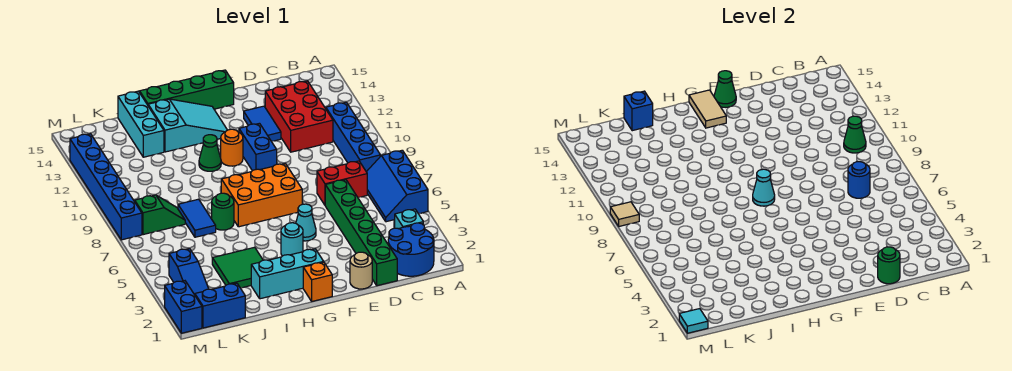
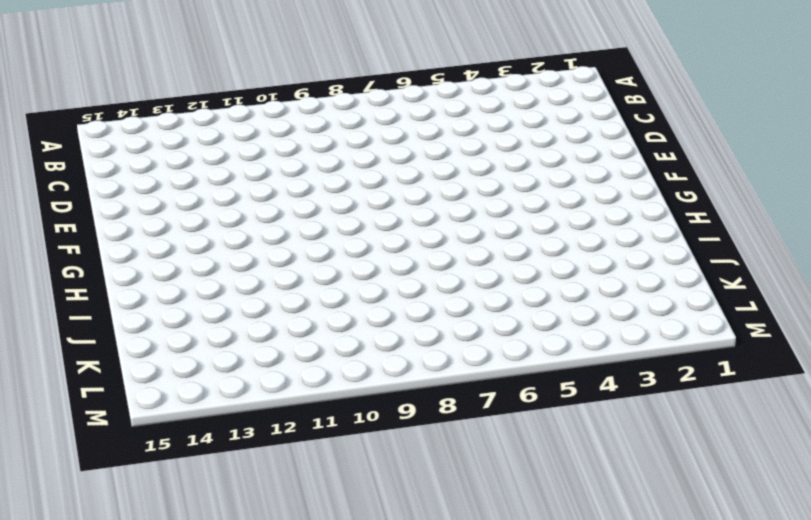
none -> blue 2x3 slope [367,150,428,222]
none -> blue 2x2 round brick [388,223,434,276]
none -> cyan 1x1 brick [395,209,423,229]
none -> blue 1x4 brick [326,102,380,172]

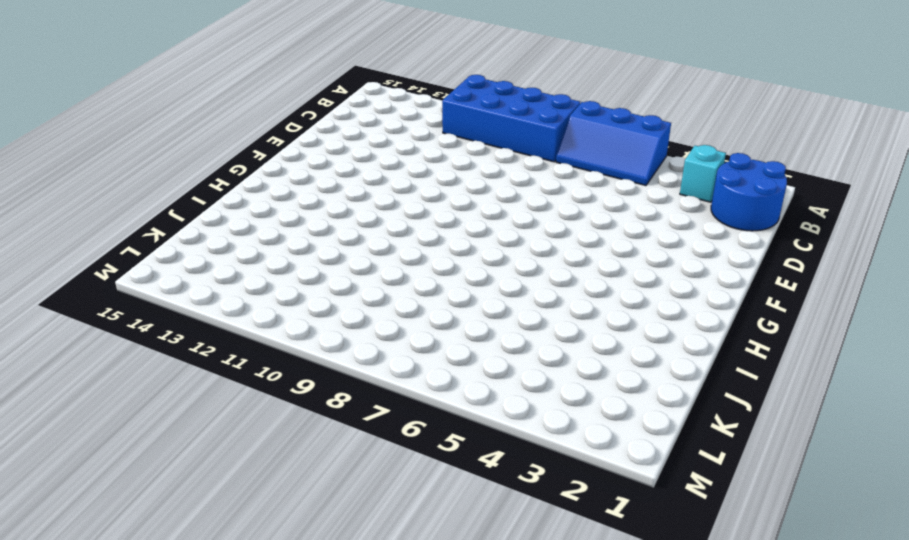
blue 2x4 brick [442,75,580,162] -> blue 1x4 brick [326,102,380,172]
none -> red 1x2 brick [317,161,367,205]
none -> red 2x3 brick [265,81,333,152]
none -> green 1x6 brick [325,180,397,286]
none -> tan 1x1 round brick [350,252,372,289]

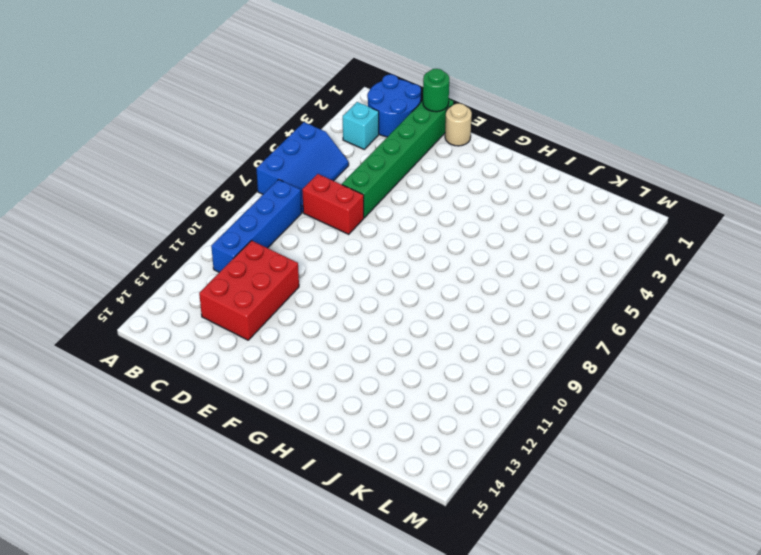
none -> blue 1x2 tile [244,106,281,141]
none -> cyan 1x1 cone [296,204,316,241]
none -> orange 2x3 brick [221,164,302,227]
none -> blue 1x2 brick [239,123,277,171]

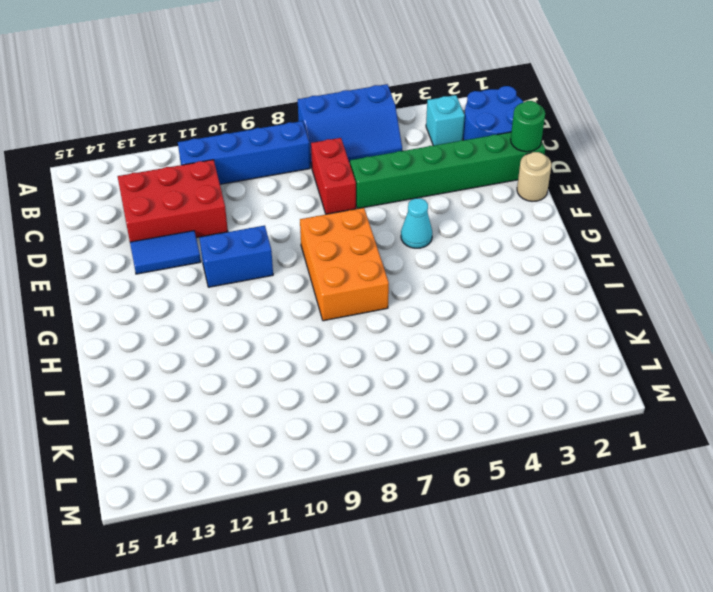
none -> green 1x4 brick [140,70,234,109]
none -> orange 1x1 brick [303,262,332,302]
none -> cyan 1x3 brick [251,249,324,299]
none -> cyan 1x1 round brick [281,223,303,256]

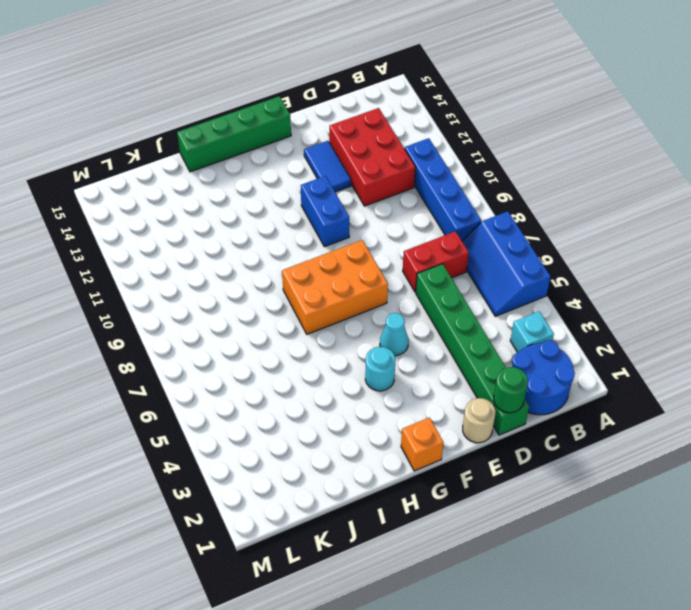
none -> cyan 1x3 brick [251,249,324,299]
none -> orange 1x1 round brick [221,129,243,166]
none -> cyan 2x3 slope [148,99,227,152]
none -> green 1x1 cone [199,135,221,171]

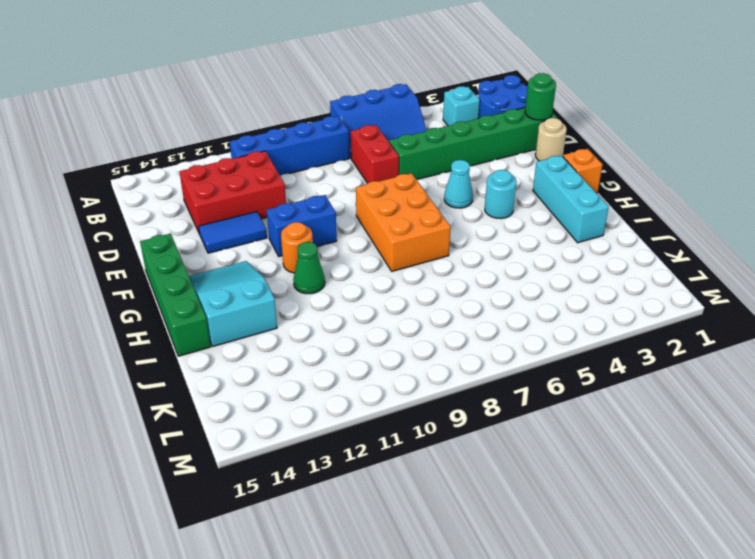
none -> green 2x2 tile [212,247,263,288]
none -> green 1x1 round brick [212,193,234,230]
none -> blue 1x2 tile [178,199,216,237]
none -> cyan 1x3 brick [118,91,164,157]

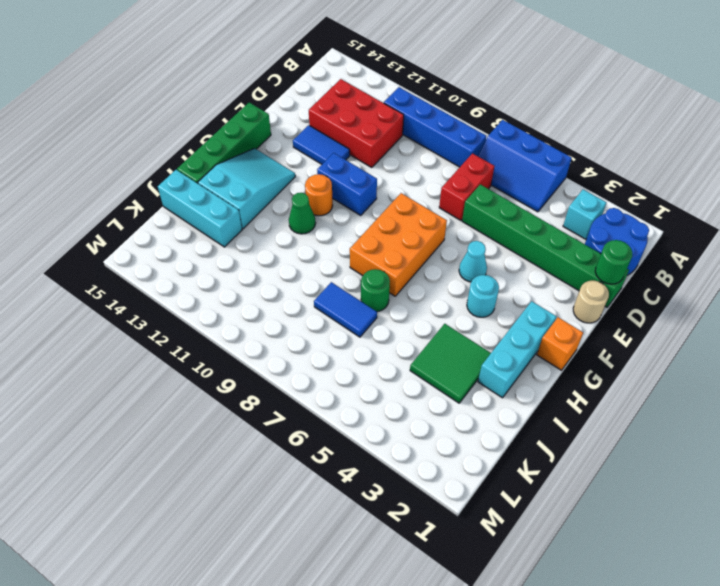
none -> blue 1x2 brick [195,283,245,328]
none -> green 1x2 slope [135,195,185,235]
none -> blue 1x3 slope [169,249,209,295]
none -> blue 1x2 brick [165,281,202,333]

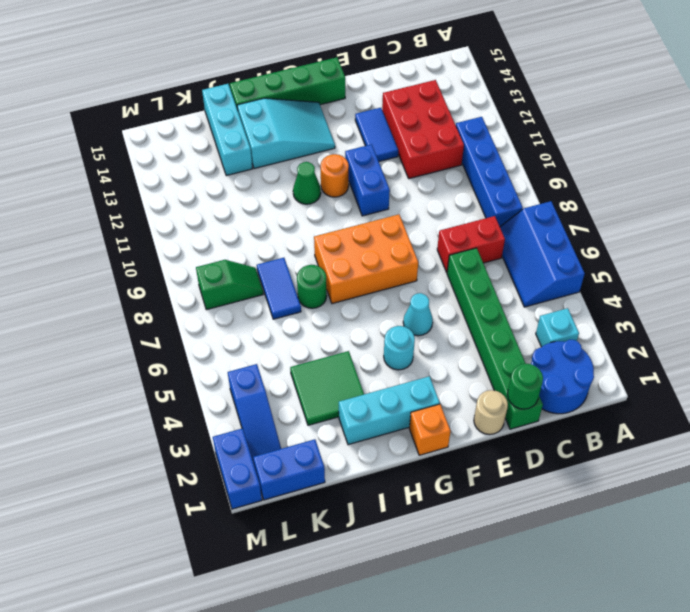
none -> blue 1x6 brick [70,134,142,240]
none -> green 1x1 cone [844,116,866,153]
none -> blue 1x1 round brick [848,162,870,198]
none -> green 1x1 cone [714,71,736,107]

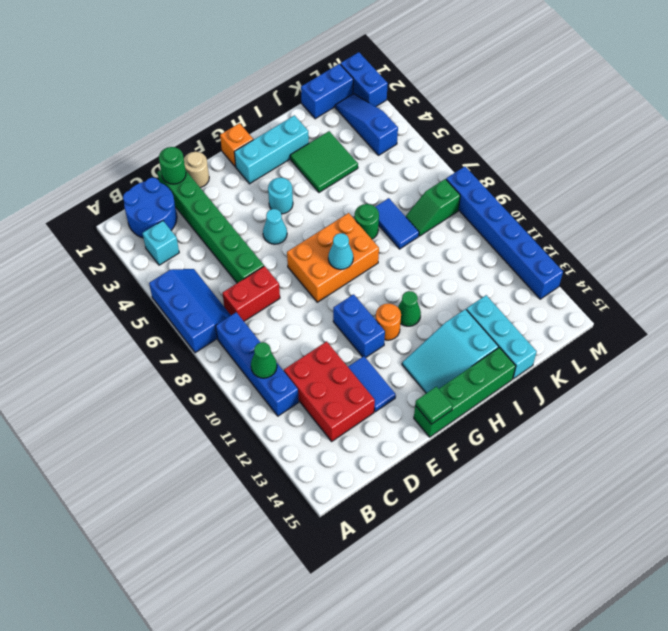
green 1x1 tile [415,387,453,424] -> green 1x1 cone [714,71,736,107]
none -> blue 1x1 round brick [848,162,870,198]
none -> tan 1x2 tile [689,90,726,128]
none -> blue 1x1 brick [624,91,653,131]
none -> cyan 1x1 tile [679,309,708,333]

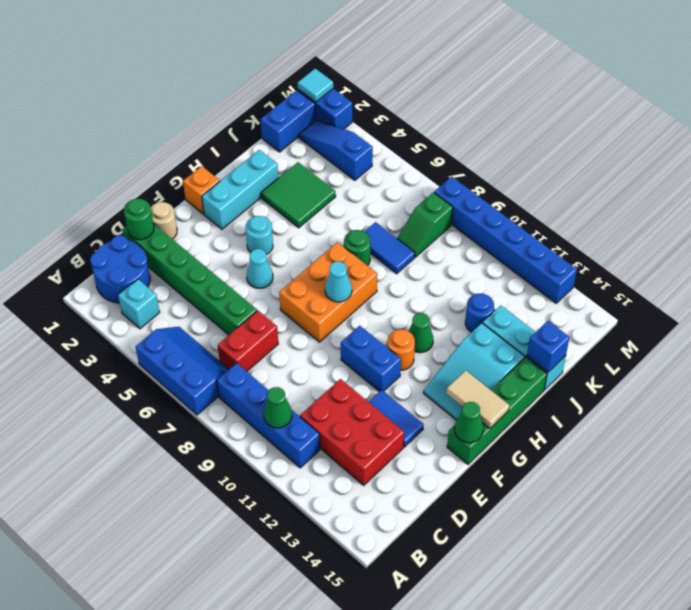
blue 1x1 round brick [465,294,494,332] -> blue 1x1 round brick moved to [848,162,870,198]
none -> tan 1x1 tile [610,202,639,226]

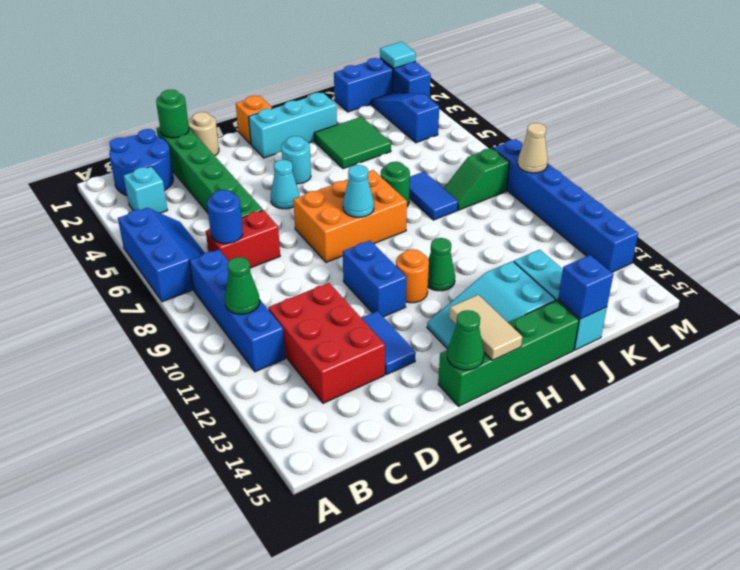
tan 1x1 cone [518,123,548,173] -> tan 1x1 tile [610,202,639,226]

